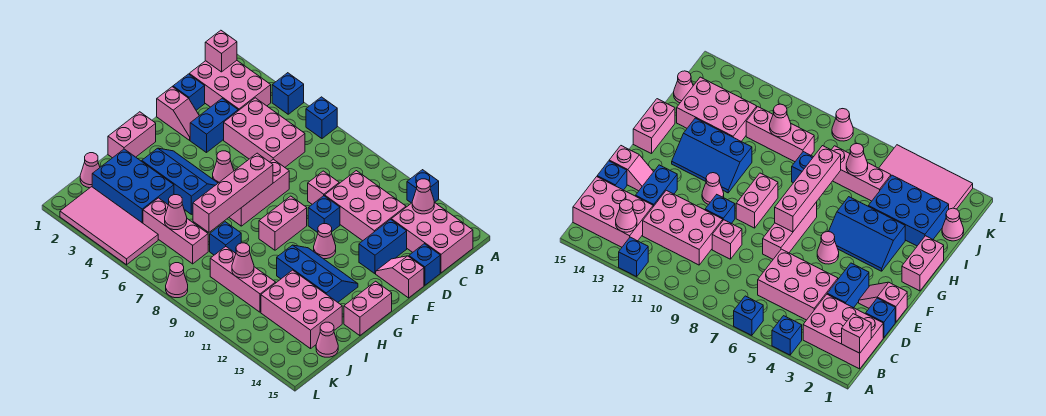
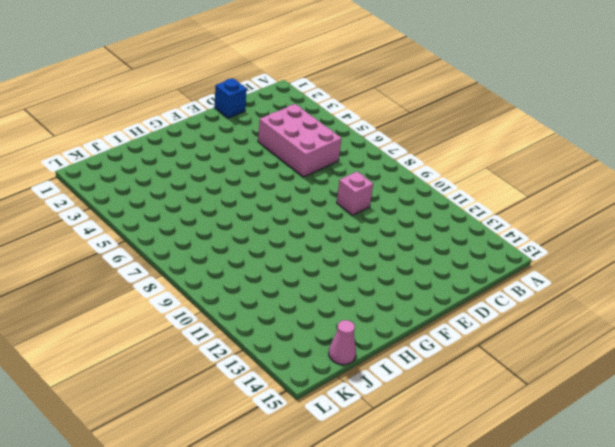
none -> blue 1x1 brick [272,73,304,114]
none -> blue 1x1 brick [306,97,337,138]
none -> blue 1x1 brick [407,170,439,203]
none -> pink 2x3 brick [189,61,271,111]

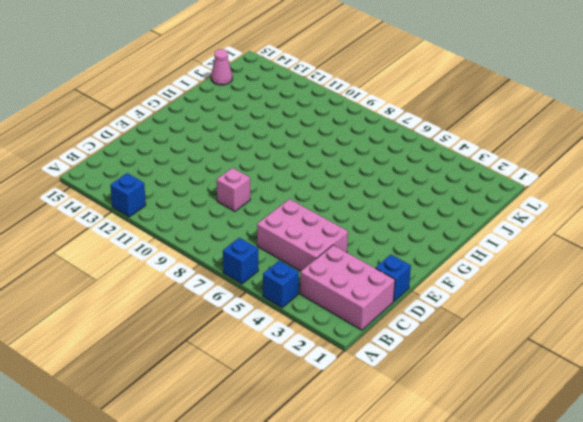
none -> pink 2x3 brick [391,202,473,273]
none -> pink 2x3 brick [325,171,406,241]
none -> blue 1x2 brick [190,98,238,153]
none -> blue 1x2 brick [359,219,407,274]

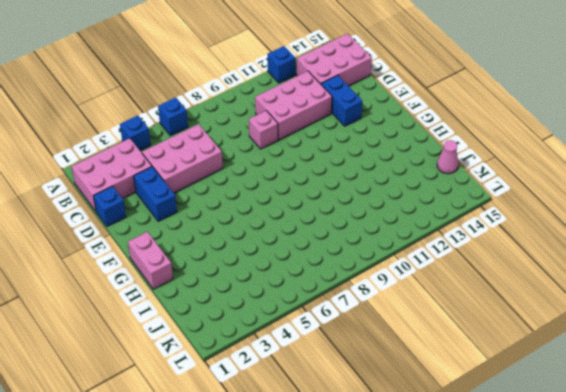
none -> blue 1x1 brick [409,244,440,285]
none -> pink 1x2 slope [157,87,199,140]
none -> pink 1x3 brick [229,159,289,226]
none -> blue 1x1 brick [308,196,340,233]

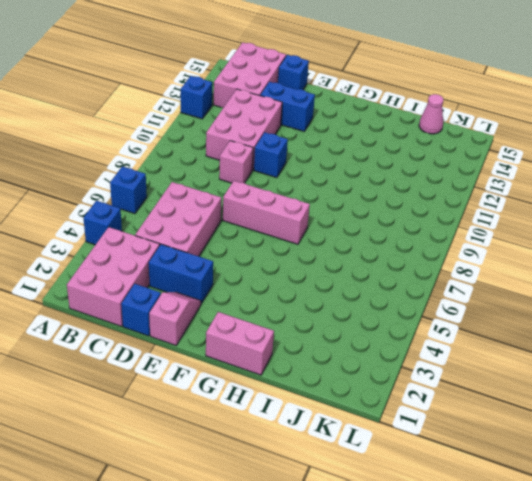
none -> pink 1x2 slope [376,256,424,298]
none -> pink 1x1 cone [213,151,234,183]
none -> pink 1x2 brick [259,196,307,250]
none -> pink 1x1 cone [314,224,336,259]

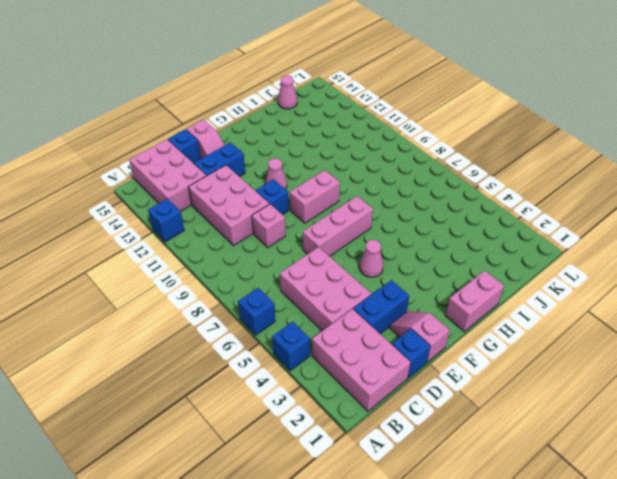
none -> blue 2x3 slope [142,148,218,214]
none -> blue 2x3 slope [277,245,358,302]
none -> pink 1x2 brick [344,281,392,336]
none -> blue 2x3 brick [92,149,174,223]

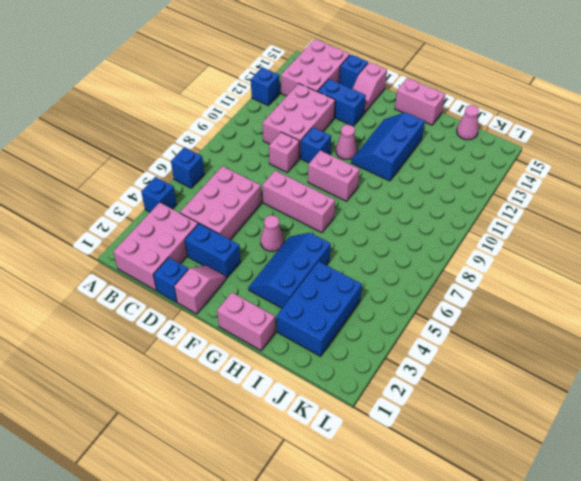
none -> blue 1x1 brick [210,222,241,255]
none -> pink 2x3 brick [261,270,342,349]
none -> pink 1x1 cone [80,153,100,188]
none -> pink 1x3 brick [143,198,208,264]

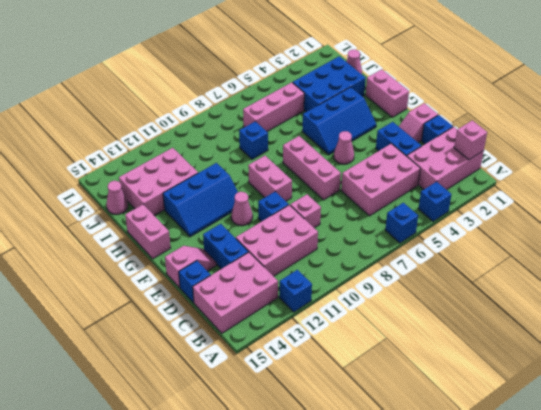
none -> pink 1x3 brick [210,247,276,312]
none -> pink 2x4 tile [60,187,158,265]
none -> pink 1x1 cone [166,263,188,298]
none -> pink 1x1 cone [412,179,434,214]

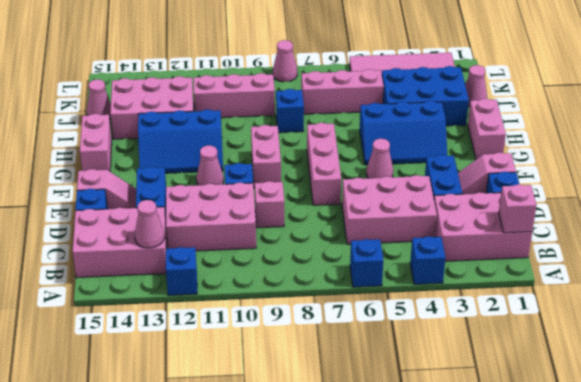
none -> pink 1x4 brick [193,153,273,232]
none -> pink 1x1 cone [165,195,187,230]
none -> pink 1x1 cone [232,243,254,278]

